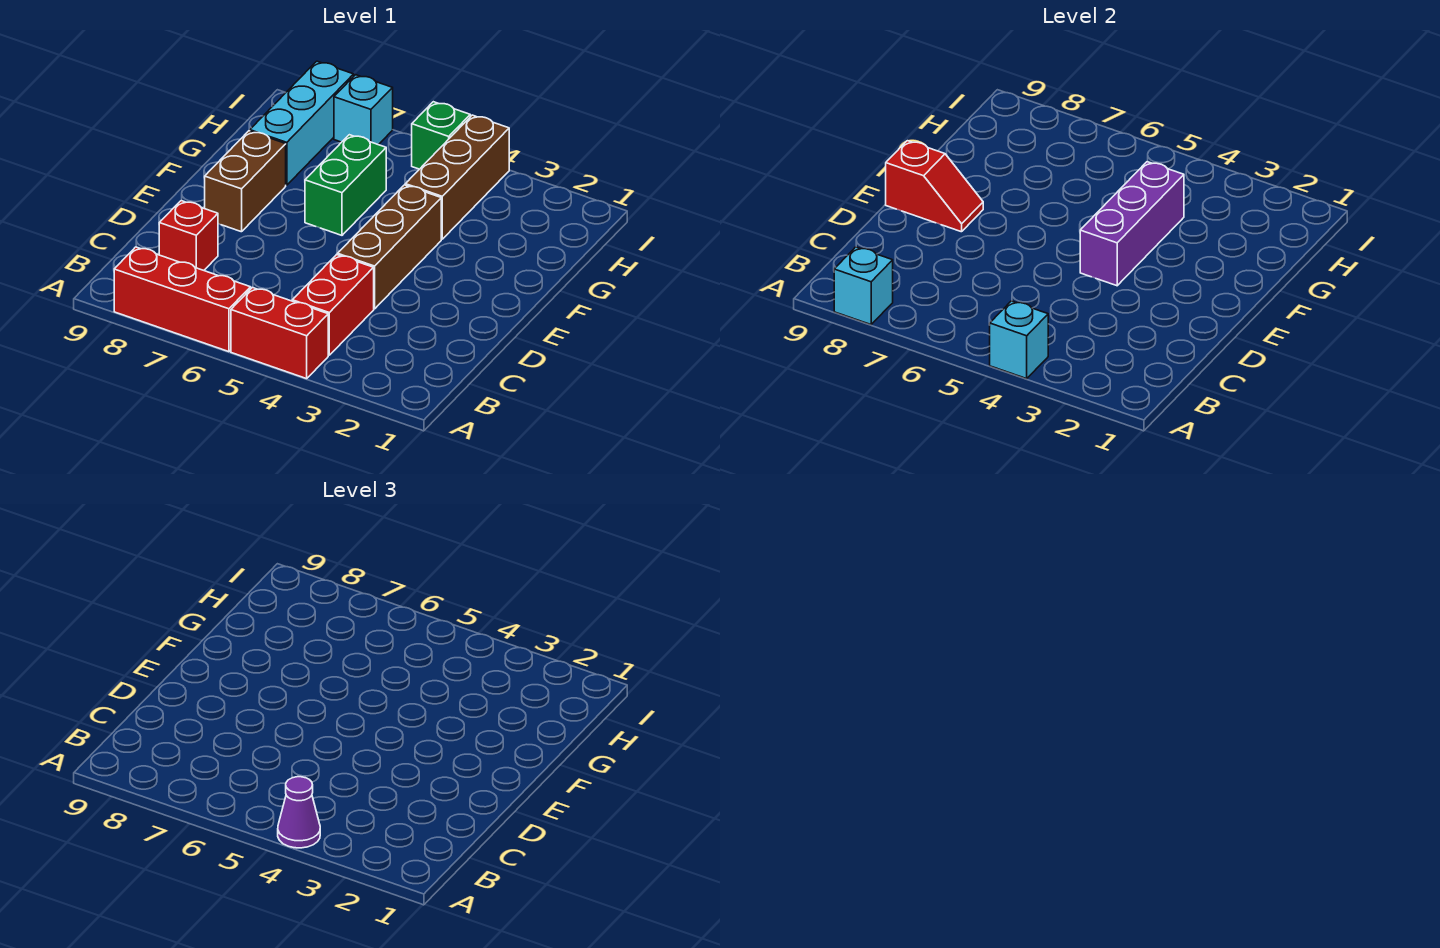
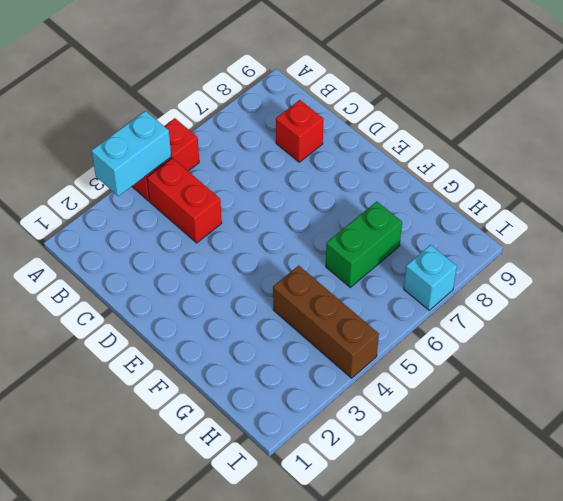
cyan 1x2 brick [92,111,171,196] -> cyan 1x1 brick [990,301,1048,379]
green 1x2 brick [326,202,402,287] -> green 1x2 brick turned to [305,135,386,235]
none -> red 1x3 brick [114,247,251,352]
none -> brown 1x3 brick [338,185,441,309]
none -> brown 1x2 brick [205,131,286,232]

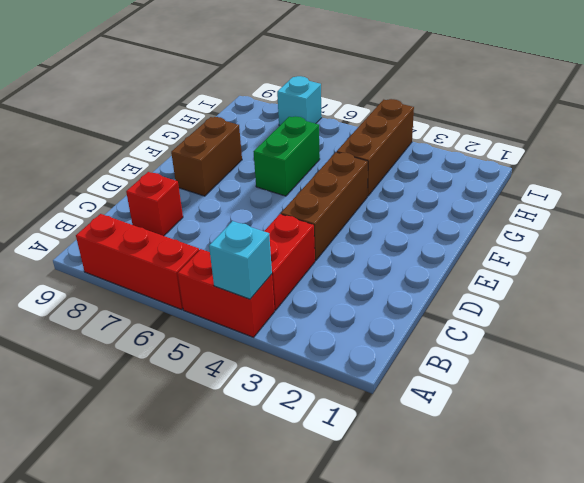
none -> cyan 1x3 brick [250,61,354,185]
none -> green 1x1 brick [412,102,470,169]
none -> cyan 1x1 brick [834,247,893,325]

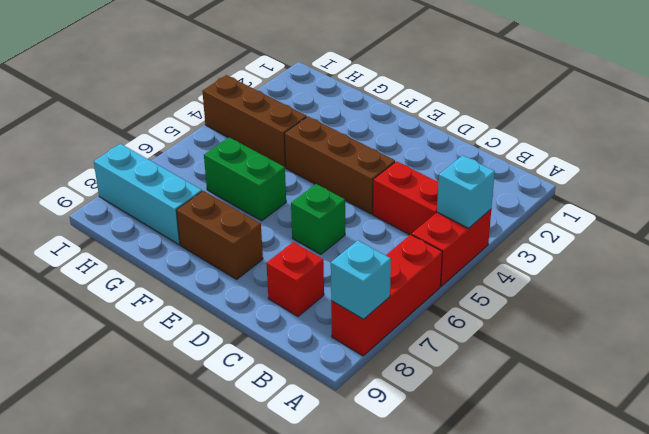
green 1x1 brick [291,184,345,254] -> green 1x1 brick moved to [412,102,470,169]
none -> cyan 1x1 brick [334,75,393,145]
none -> purple 1x3 brick [1080,162,1184,286]
none -> red 1x2 slope [886,141,983,232]

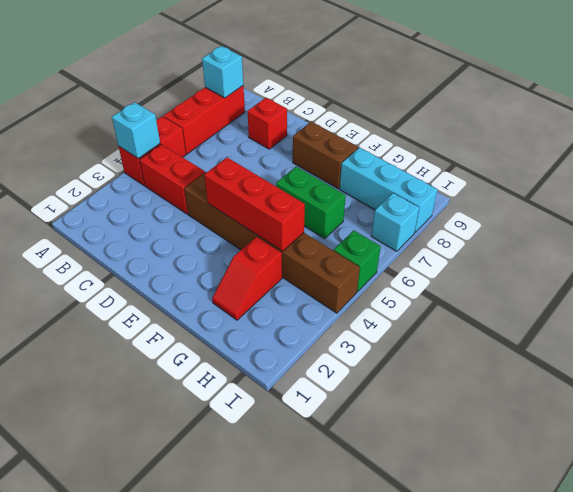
red 1x3 brick [204,158,305,251] -> purple 1x3 brick [1080,162,1184,286]
red 1x2 slope [212,237,282,320] -> red 1x2 slope moved to [886,141,983,232]
none -> purple 1x1 cone [278,777,320,848]

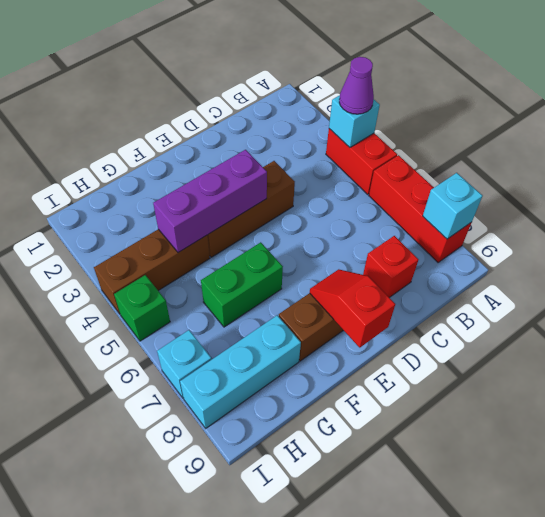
none -> red 1x2 brick [292,255,374,355]

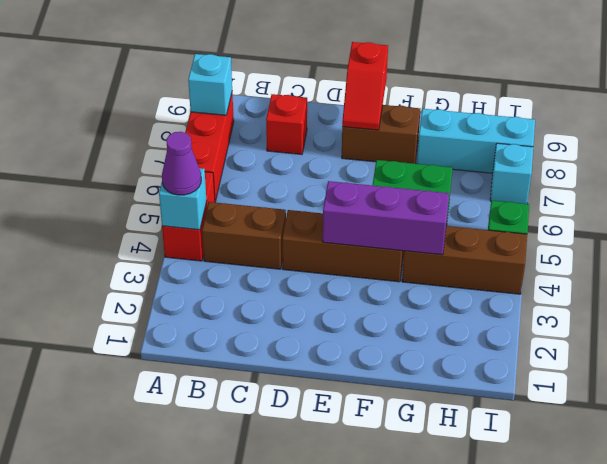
brown 1x2 brick [202,202,286,269] -> red 1x2 brick [292,255,374,355]

